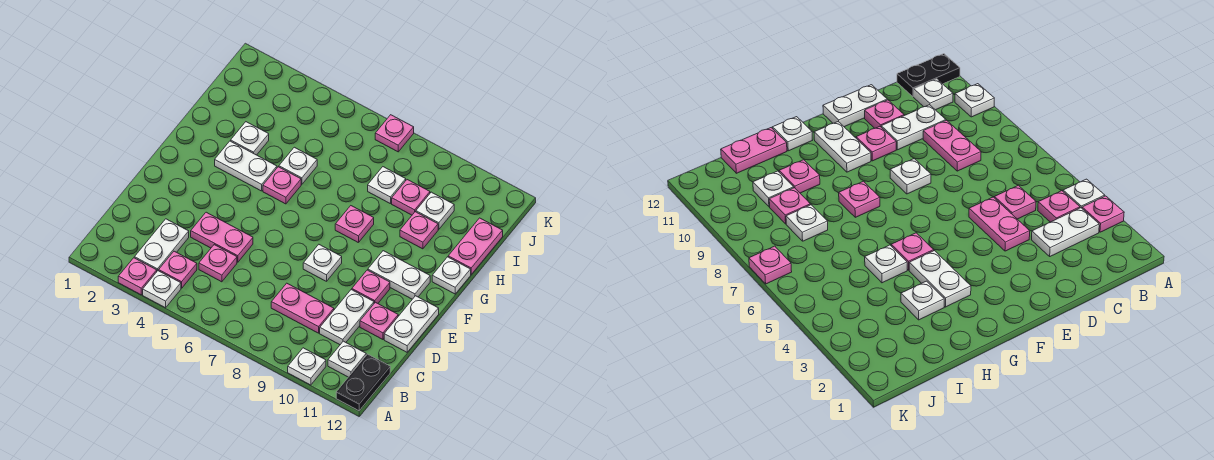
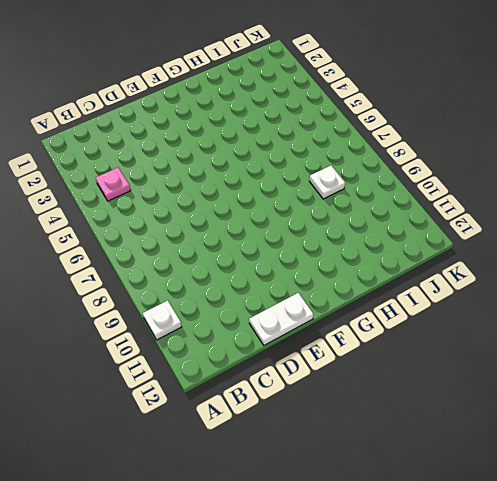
none -> pink 1x1 plate [118,258,157,295]
none -> white 1x1 plate [143,271,181,308]
none -> black 1x2 plate [336,354,390,411]

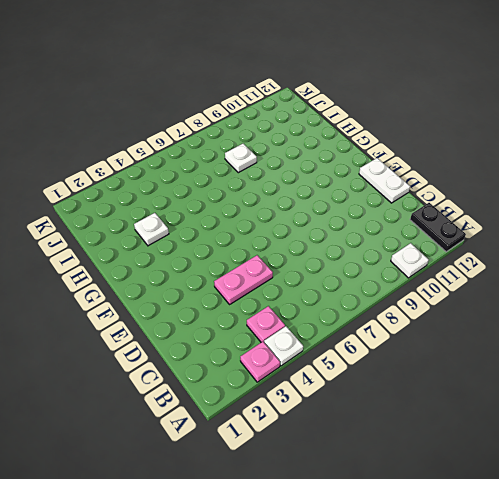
none -> white 1x2 plate [134,219,189,271]
none -> white 1x1 plate [328,341,366,377]
none -> pink 1x1 plate [199,245,237,282]

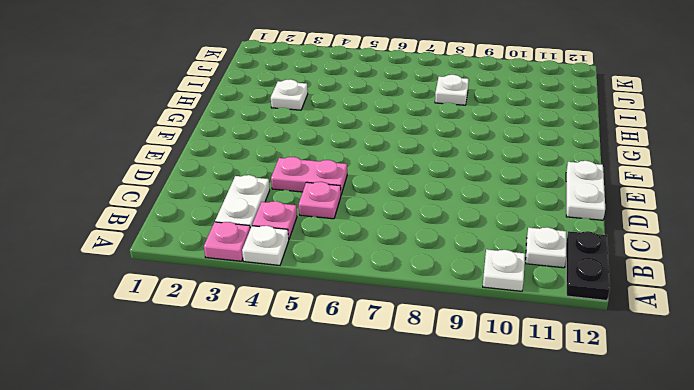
none -> pink 1x2 plate [271,283,334,333]
none -> white 1x2 plate [320,290,374,345]
none -> pink 1x1 plate [360,302,398,339]

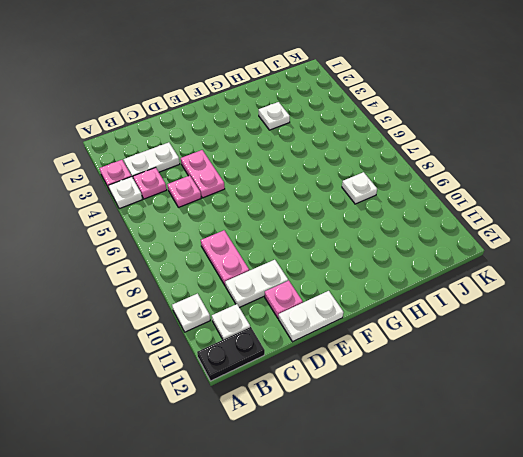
none -> white 1x1 plate [303,245,342,281]
none -> pink 1x1 plate [352,270,390,303]
none -> white 1x2 plate [368,251,430,299]

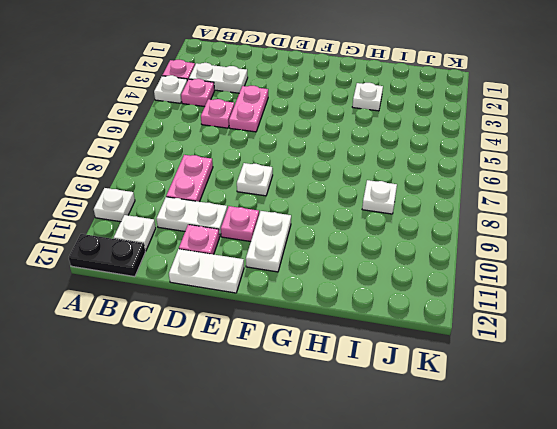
none -> white 1x2 plate [215,141,277,191]
none -> pink 1x1 plate [263,167,301,204]
none -> pink 1x1 plate [335,206,374,243]

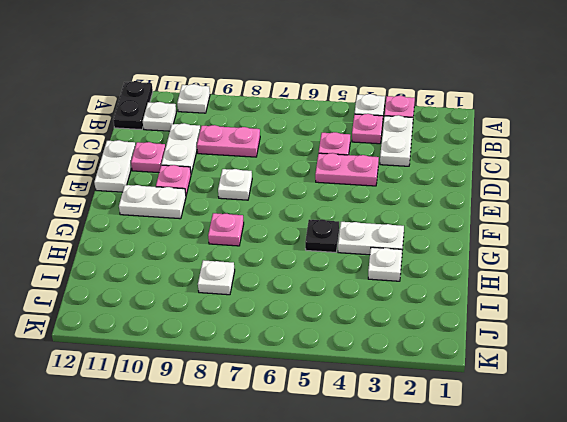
black 1x1 plate [305,220,339,252] -> pink 1x1 plate [263,167,301,204]
none -> white 1x1 plate [432,257,471,294]
none -> white 1x1 plate [279,147,317,184]
none -> pink 1x1 plate [400,212,438,249]

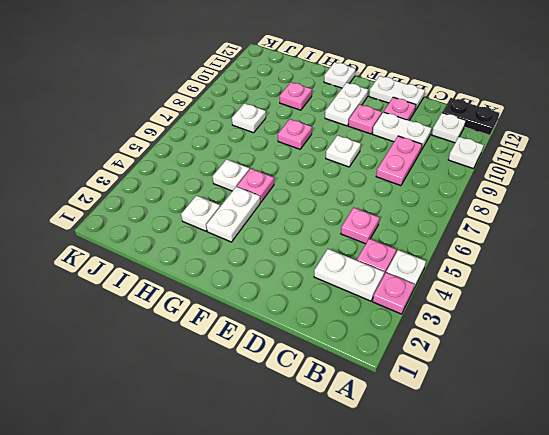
none -> pink 1x2 plate [191,212,253,262]
none -> pink 1x2 plate [448,218,503,274]
none -> pink 1x1 plate [392,180,430,215]

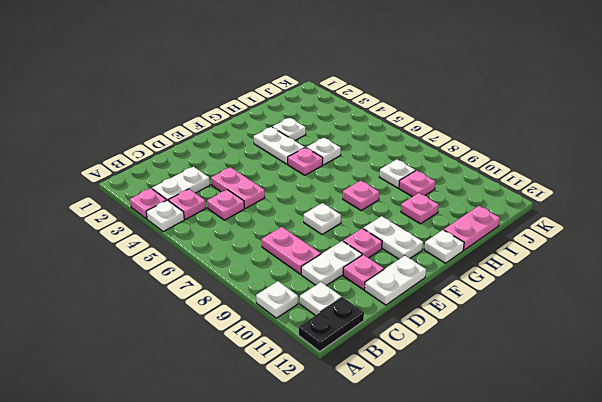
none -> white 1x1 plate [416,192,454,229]
none -> pink 1x1 plate [375,115,414,152]

